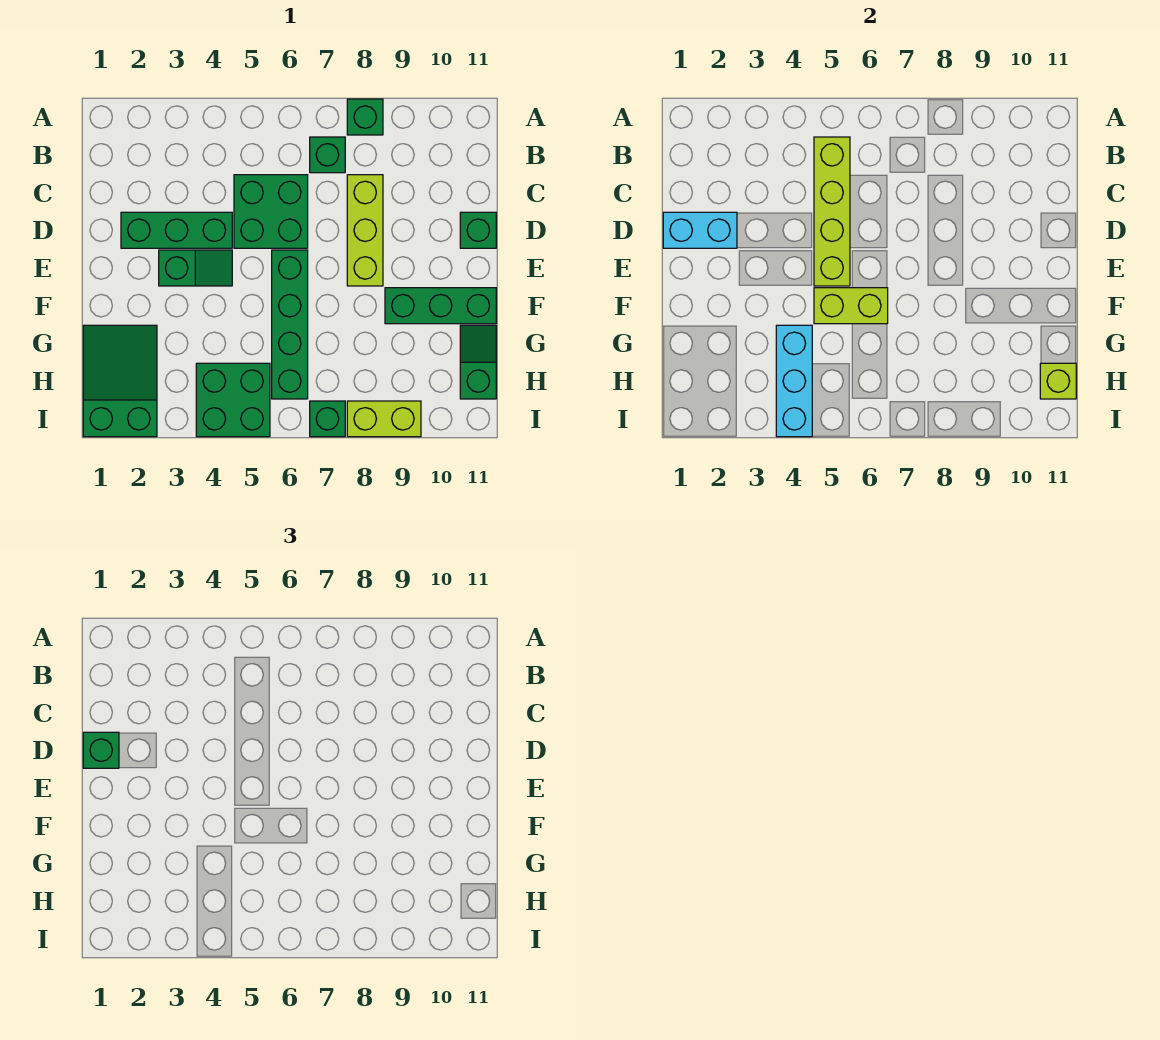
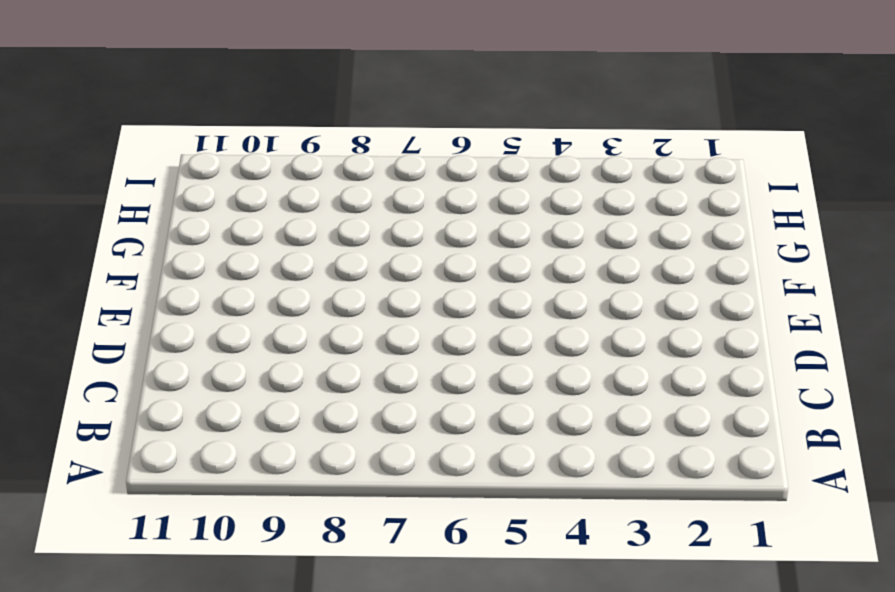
none -> green 1x1 brick [347,99,383,135]
none -> green 1x1 brick [310,137,345,173]
none -> green 2x2 brick [234,175,308,248]

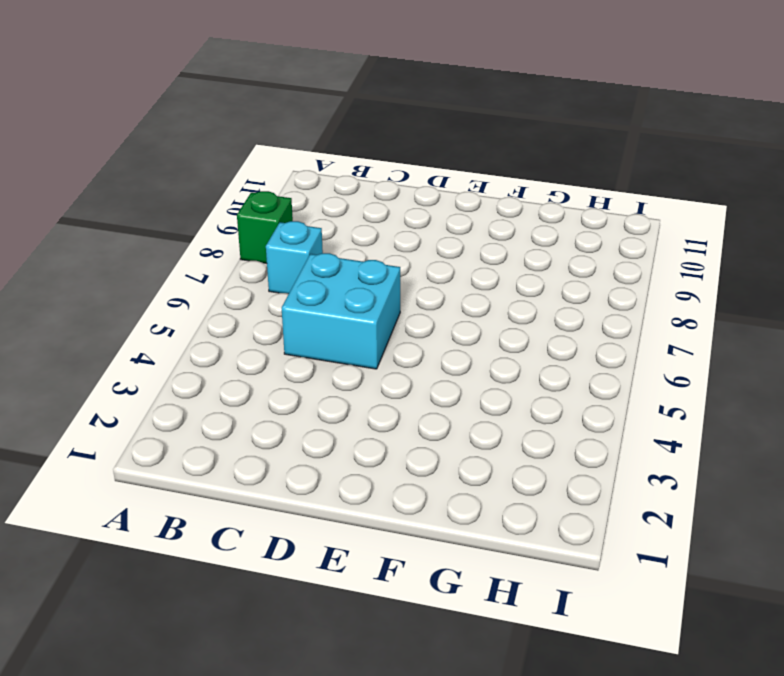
cyan 1x1 brick [266,221,323,294] -> green 1x1 brick [310,137,345,173]
cyan 2x2 brick [282,253,400,369] -> green 2x2 brick [234,175,308,248]
none -> lime 1x3 brick [347,175,383,286]
none -> green 1x3 brick [121,212,232,248]
none -> green 1x1 brick [460,212,496,248]

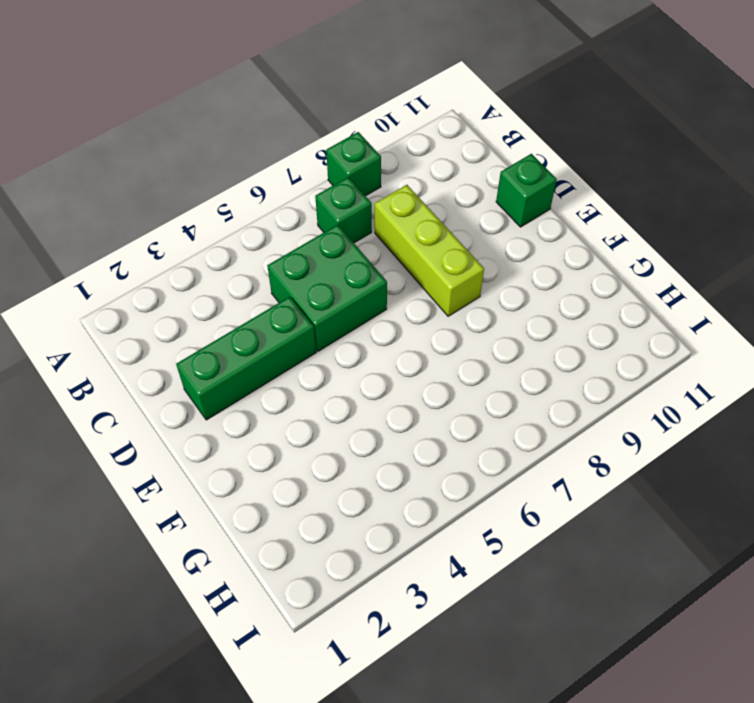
none -> green 1x2 slope [159,250,232,286]
none -> green 1x4 brick [272,250,308,399]
none -> green 1x3 brick [385,288,496,324]

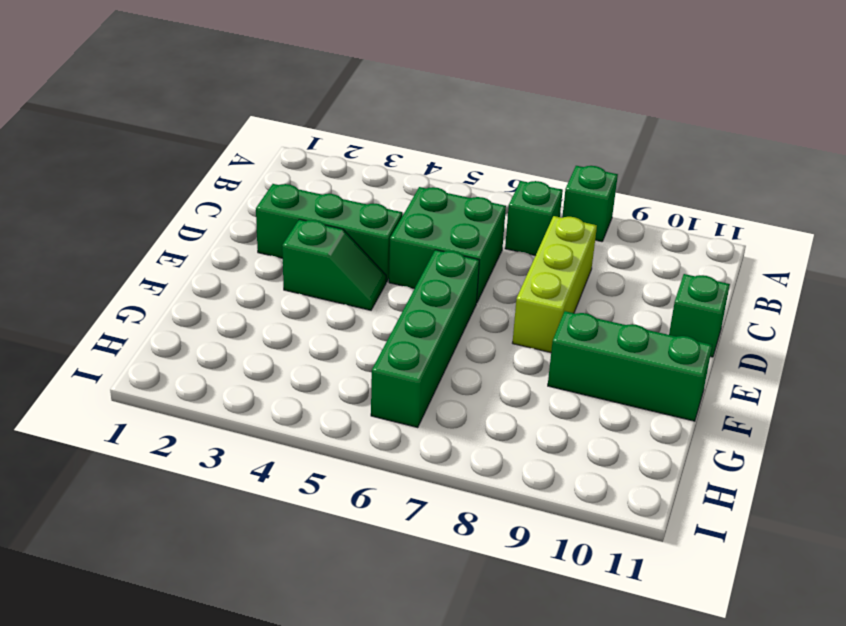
none -> green 2x3 slope [83,325,157,437]
none -> green 1x2 slope [460,325,496,399]
none -> green 2x2 brick [196,363,270,437]

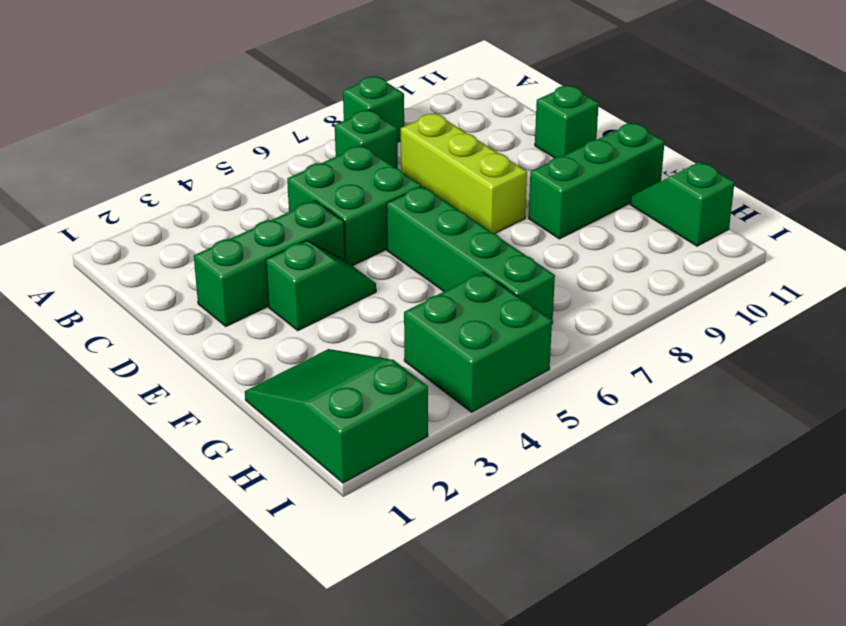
none -> green 1x1 brick [310,401,345,437]
none -> lime 1x2 brick [347,401,421,437]
none -> lime 1x4 brick [814,137,850,286]

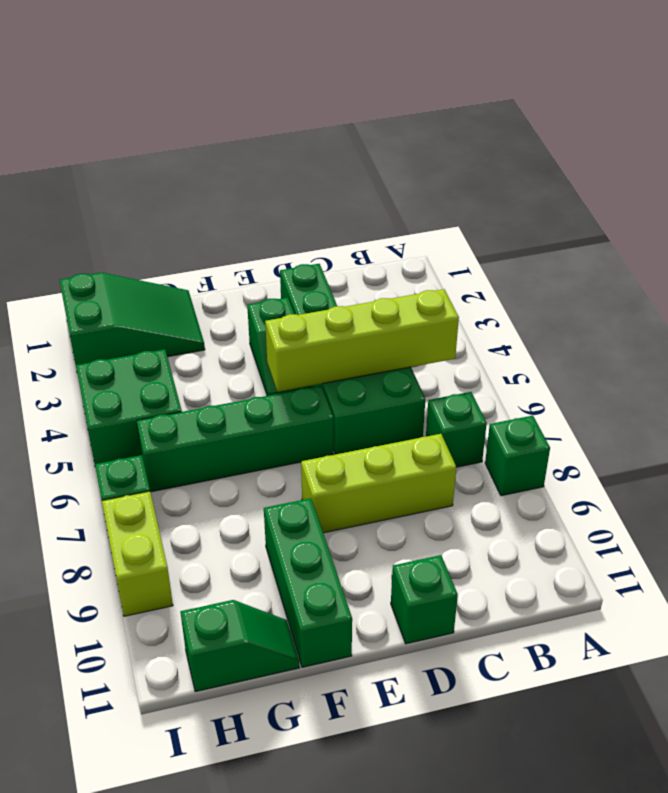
none -> cyan 1x2 brick [663,212,737,248]
none -> lime 1x2 brick [814,288,888,324]
none -> cyan 1x3 brick [776,325,812,437]

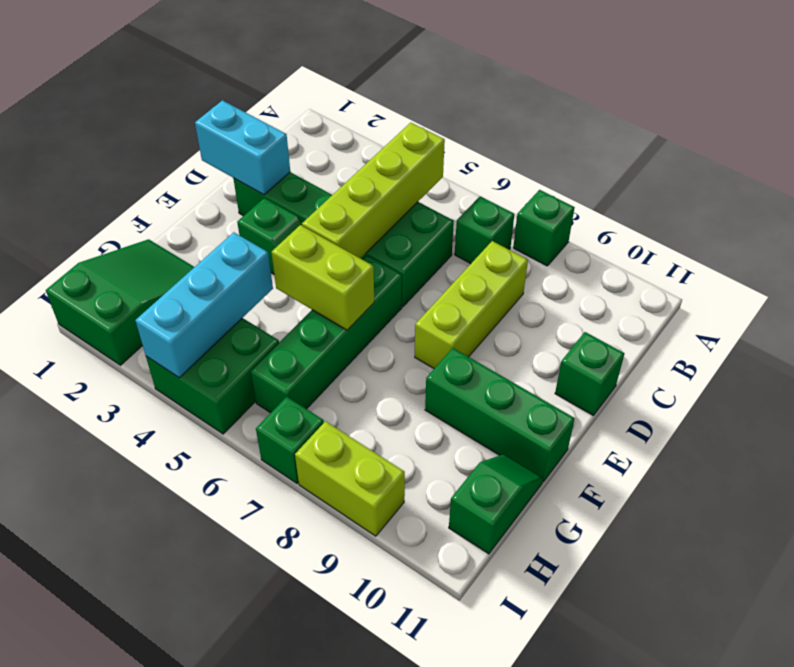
none -> lime 1x1 brick [1040,363,1076,399]
none -> green 1x1 brick [83,732,119,768]

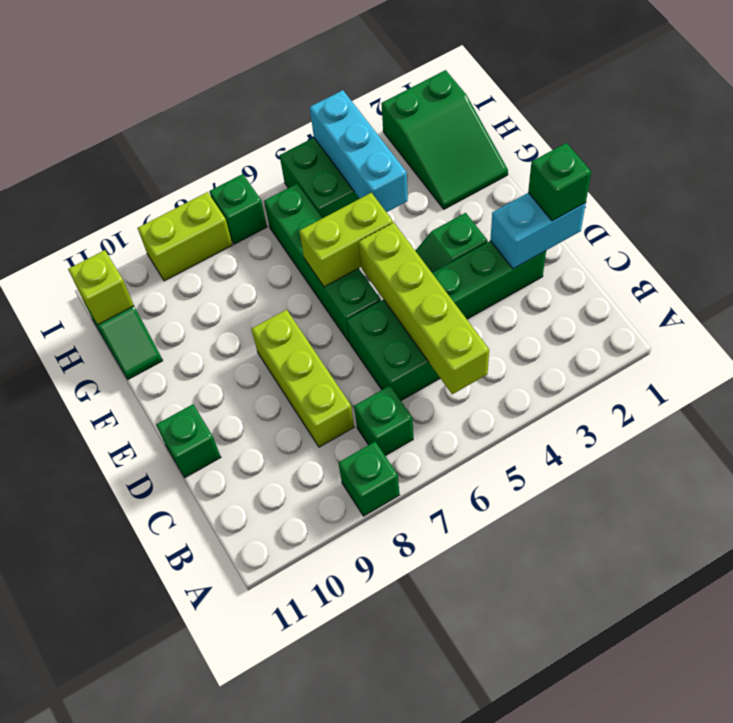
none -> green 1x3 brick [385,288,496,324]

